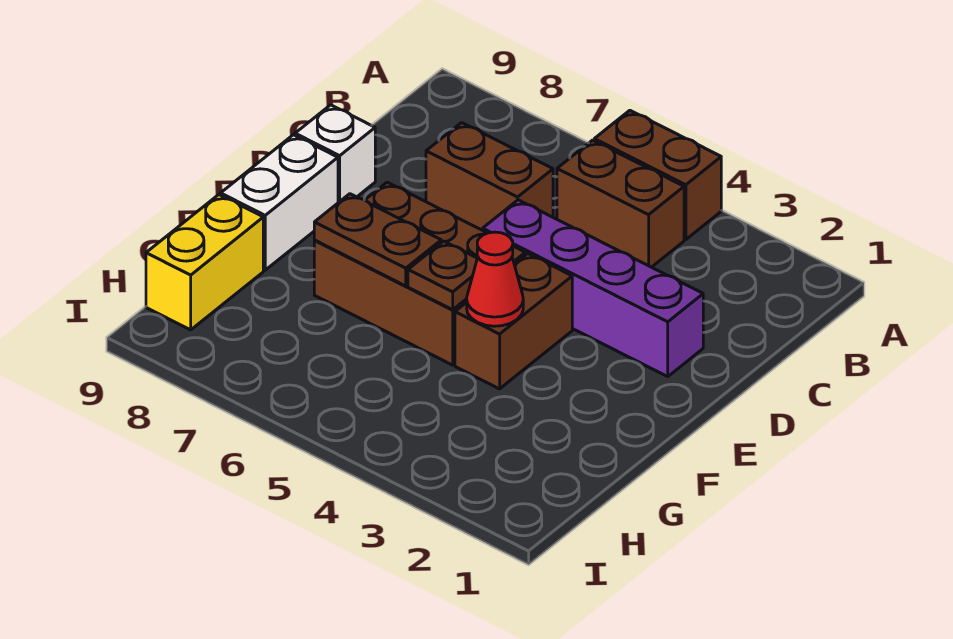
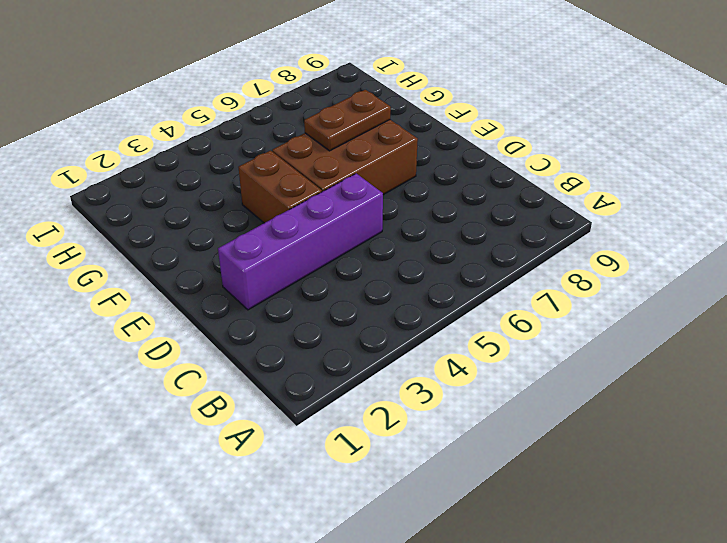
none -> brown 1x2 brick [594,110,721,240]
none -> brown 1x2 brick [557,140,684,267]
none -> brown 1x2 brick [426,123,553,230]

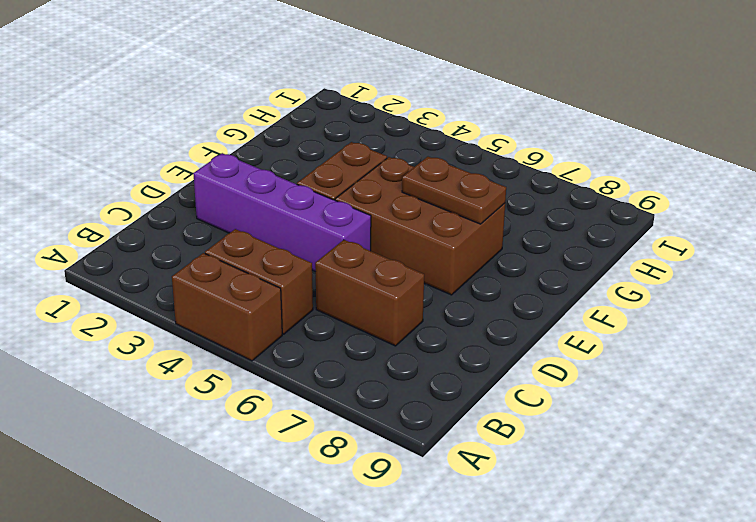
none -> white 1x1 brick [295,105,375,203]
none -> white 1x2 brick [221,135,338,270]
none -> yellow 1x2 brick [146,195,263,330]

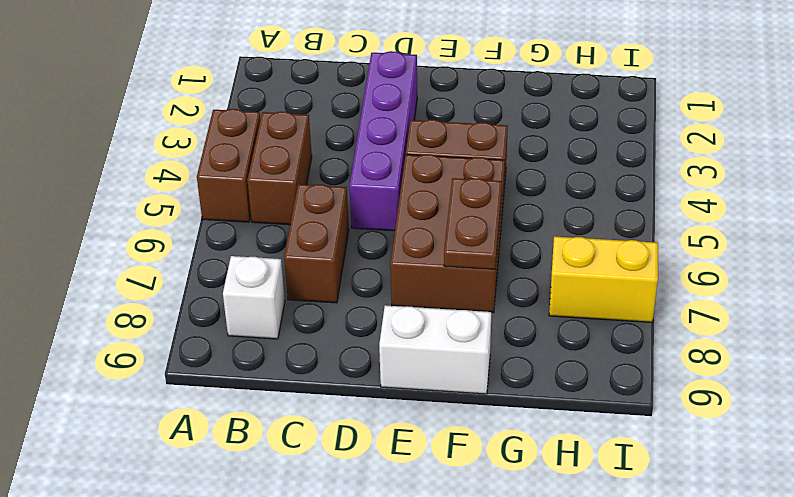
white 1x1 brick [223,256,285,339] -> white 1x1 brick moved to [295,105,375,203]
yellow 1x2 brick [549,236,658,322] -> yellow 1x2 brick moved to [146,195,263,330]
none -> red 1x1 cone [467,232,523,326]
none -> brown 1x1 plate [408,241,477,310]

